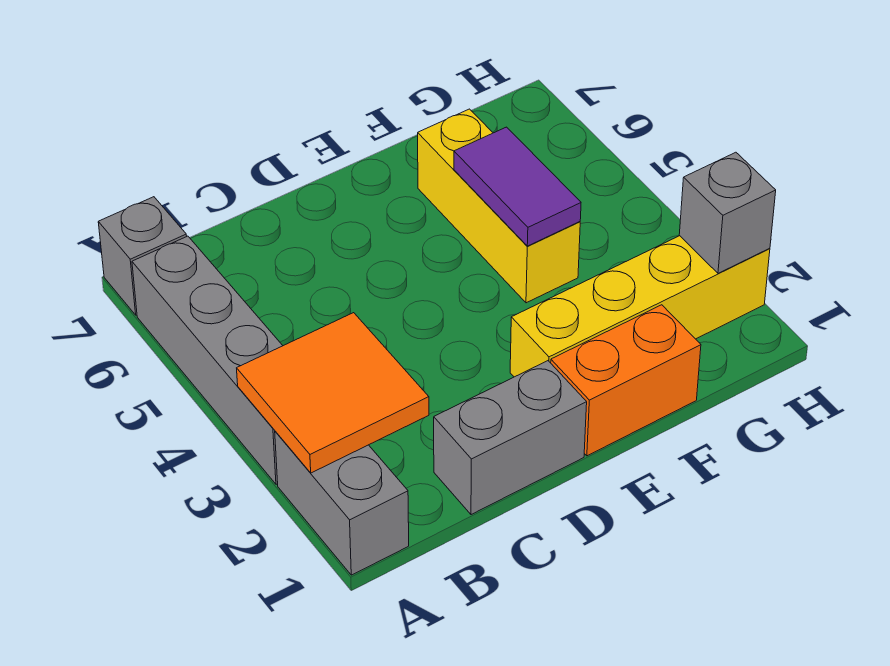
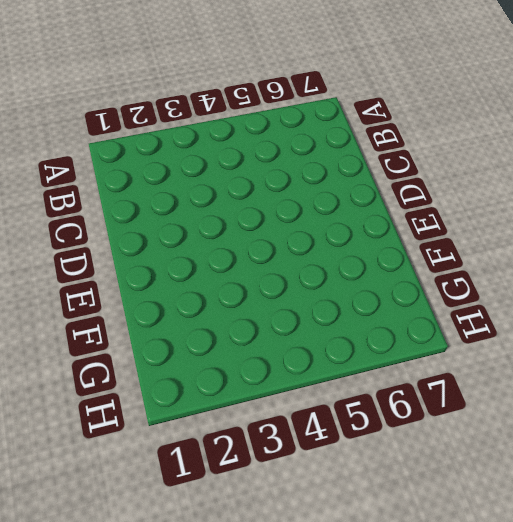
none -> grey 1x2 brick [275,431,409,575]
none -> grey 1x4 brick [132,236,283,484]

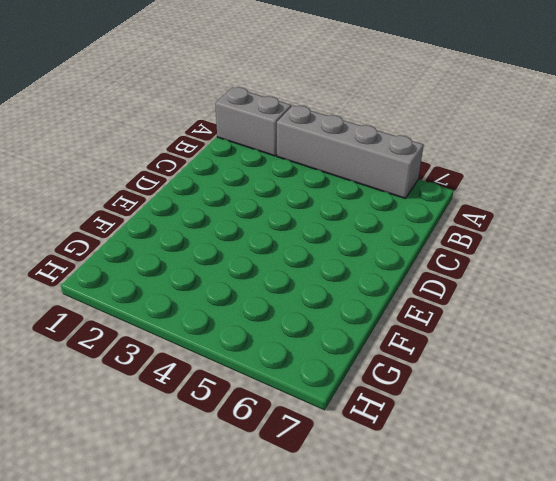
none -> grey 1x1 brick [98,197,187,315]
none -> grey 1x2 brick [434,361,587,515]

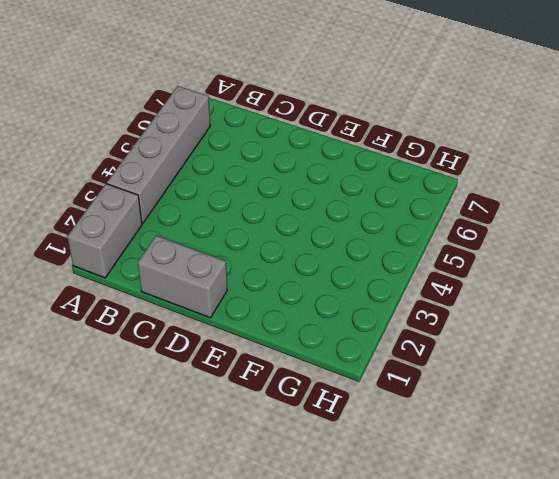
none -> grey 1x1 brick [98,197,187,315]
none -> orange 1x2 brick [551,305,701,456]

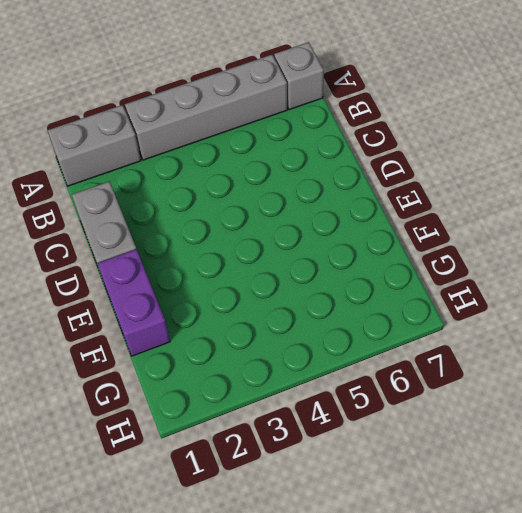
purple 1x2 brick [97,249,170,356] -> orange 1x2 brick [551,305,701,456]
none -> yellow 1x4 brick [510,236,770,377]
none -> yellow 1x3 brick [418,109,580,303]

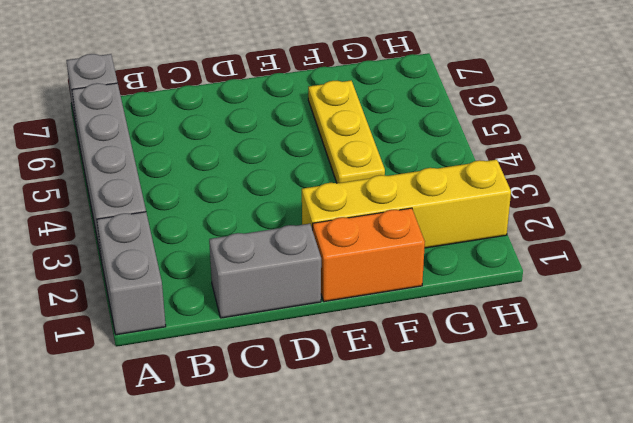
yellow 1x3 plate [308,81,385,183] -> yellow 1x3 brick [418,109,580,303]
none -> orange 2x2 tile [237,313,429,473]
none -> purple 1x2 tile [454,127,581,246]

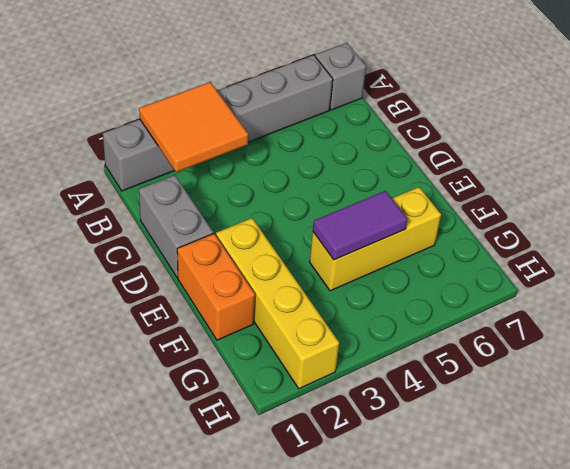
none -> grey 1x1 brick [679,152,776,273]

